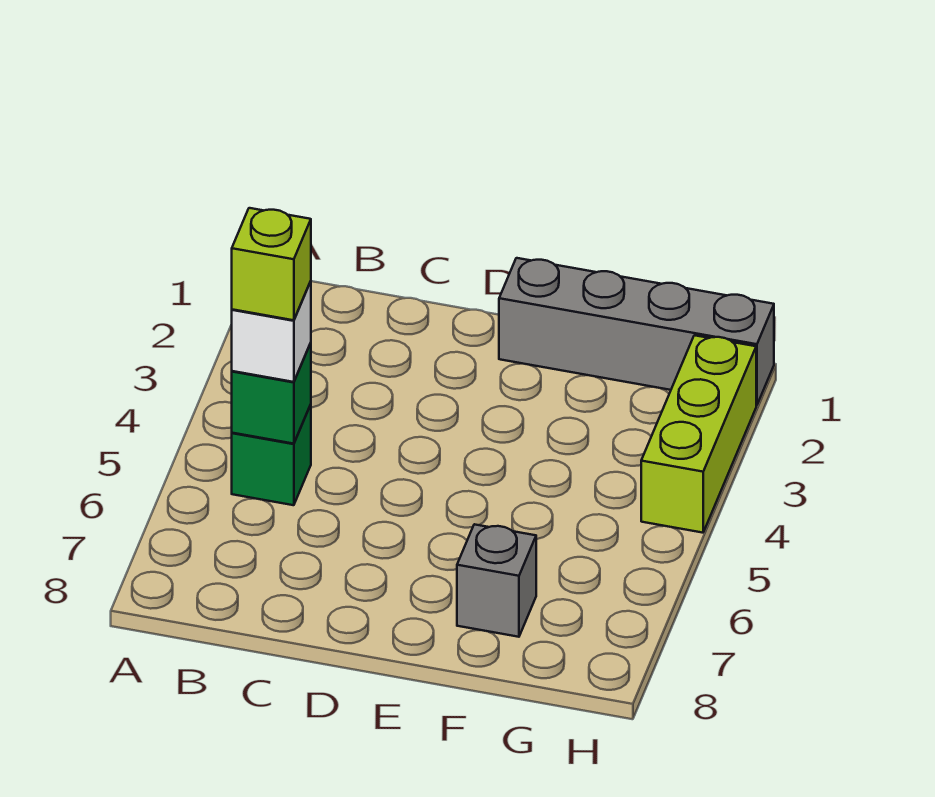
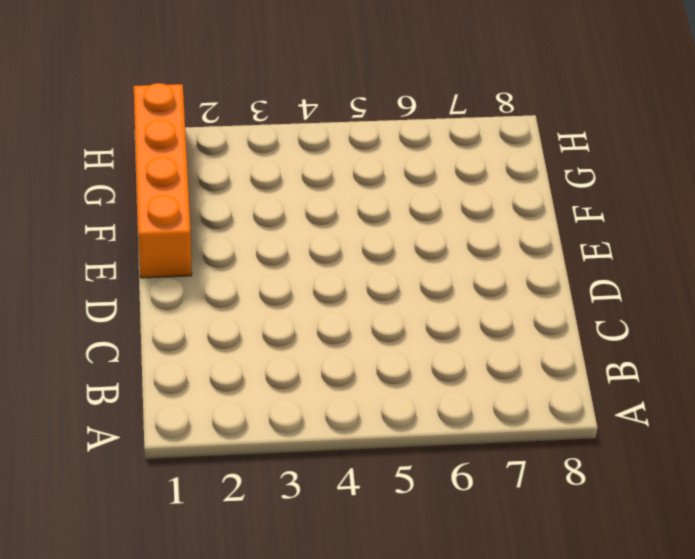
orange 1x4 brick [134,83,192,278] -> grey 1x4 brick [499,258,774,405]
none -> green 1x1 brick [232,405,311,505]
none -> grey 1x1 brick [457,524,536,637]

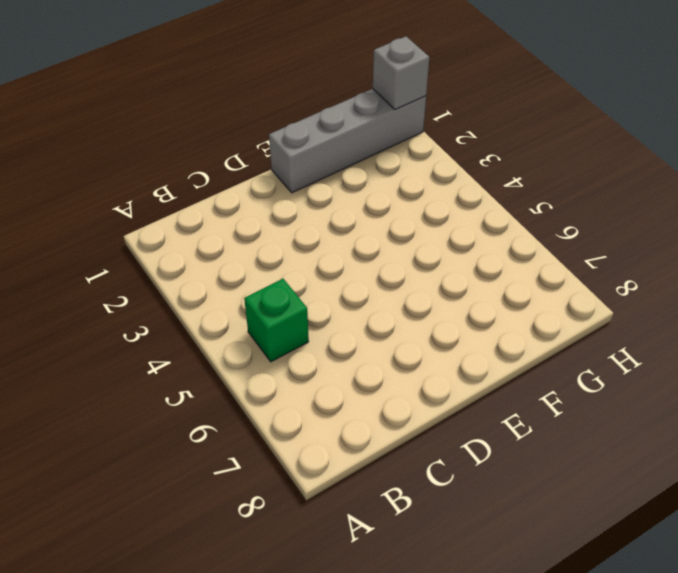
grey 1x1 brick [373,36,430,109] -> grey 1x1 brick moved to [457,524,536,637]
none -> lime 1x3 brick [641,335,756,533]
none -> green 1x1 brick [232,343,311,444]

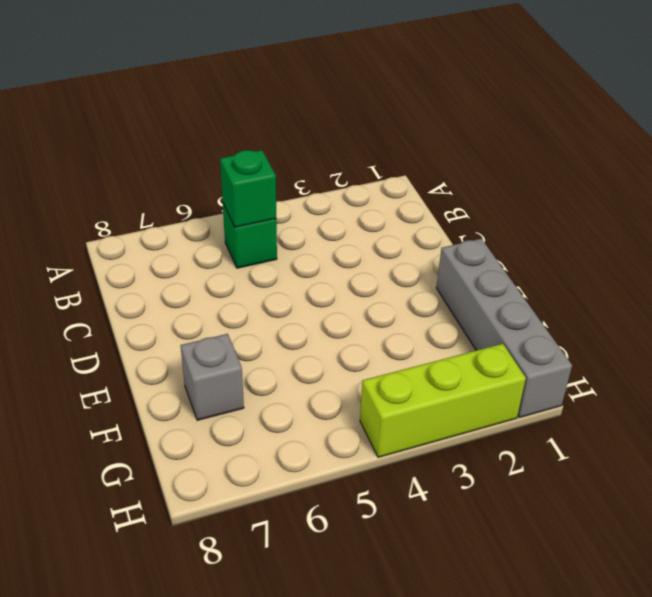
none -> white 1x1 brick [232,281,311,382]
none -> lime 1x1 brick [232,208,311,320]

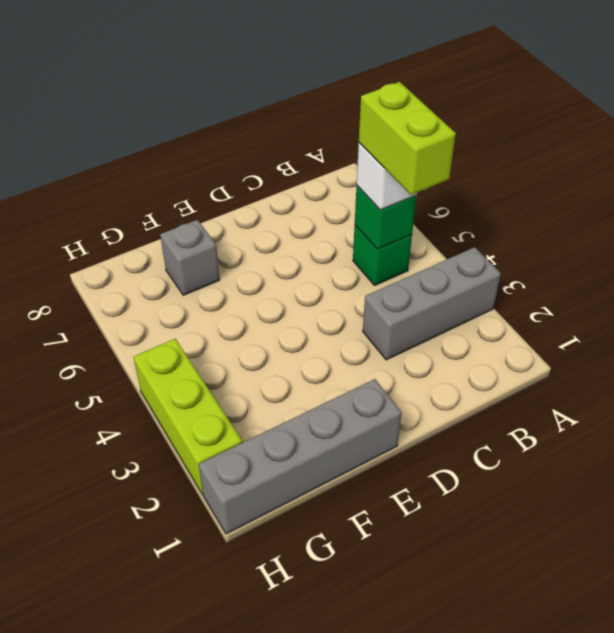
grey 1x3 brick [363,247,501,360] -> none
lime 1x2 brick [359,82,456,195] -> lime 1x1 brick [232,208,311,320]

